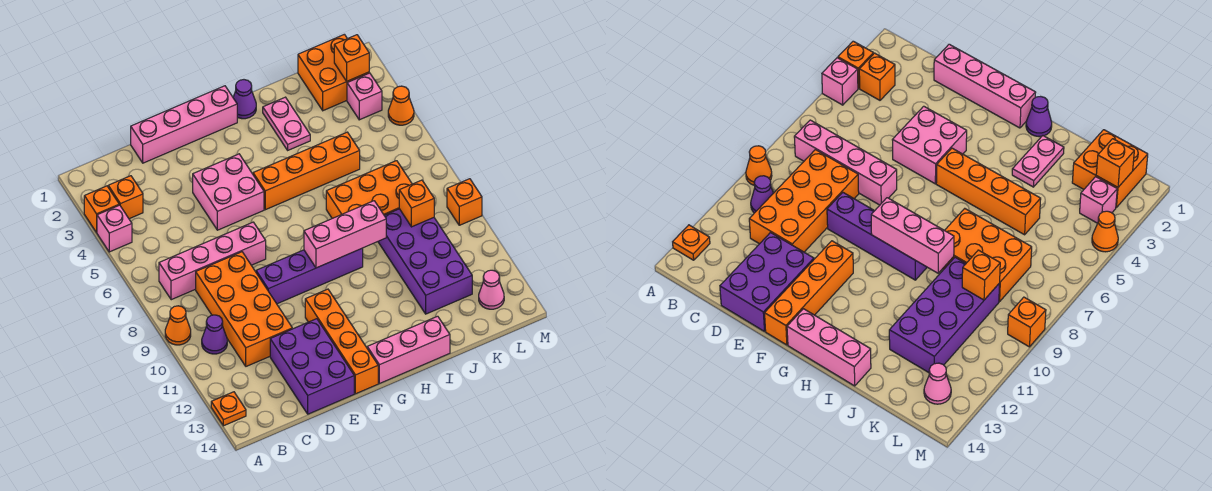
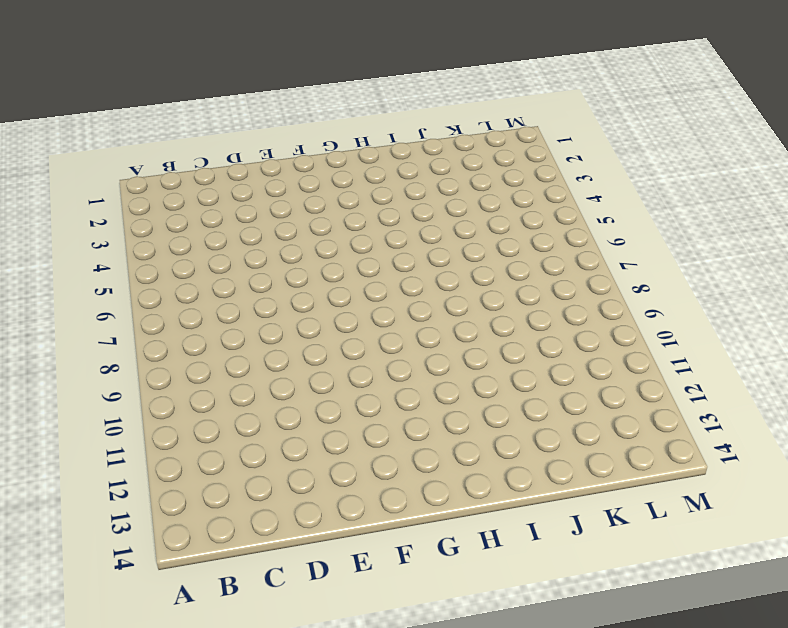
none -> orange 1x1 brick [84,186,119,232]
none -> pink 1x1 brick [97,205,132,252]
none -> orange 1x1 cone [165,306,191,345]

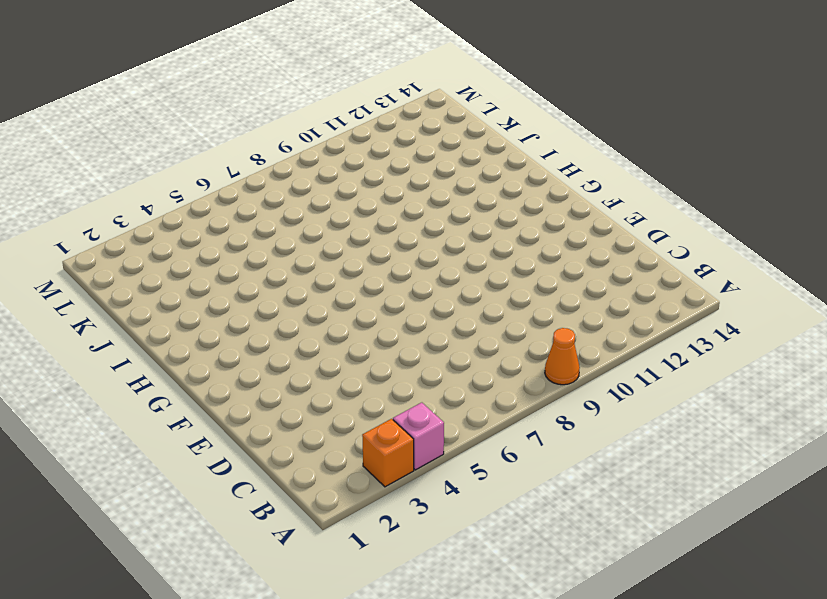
none -> orange 1x1 plate [211,392,246,426]
none -> orange 1x1 brick [108,176,143,219]
none -> pink 1x4 brick [159,222,266,300]

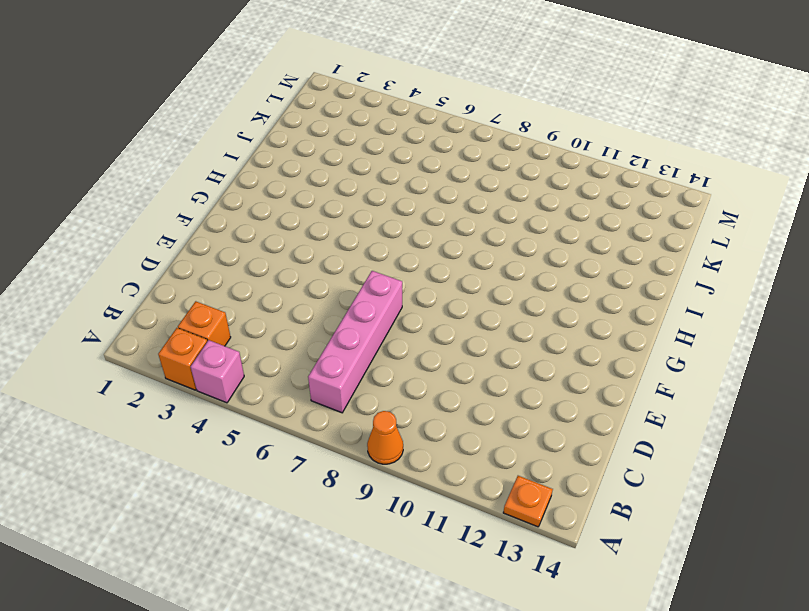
none -> purple 1x1 cone [202,315,227,354]
none -> orange 2x4 brick [196,252,292,366]
none -> pink 1x4 brick [131,86,237,163]

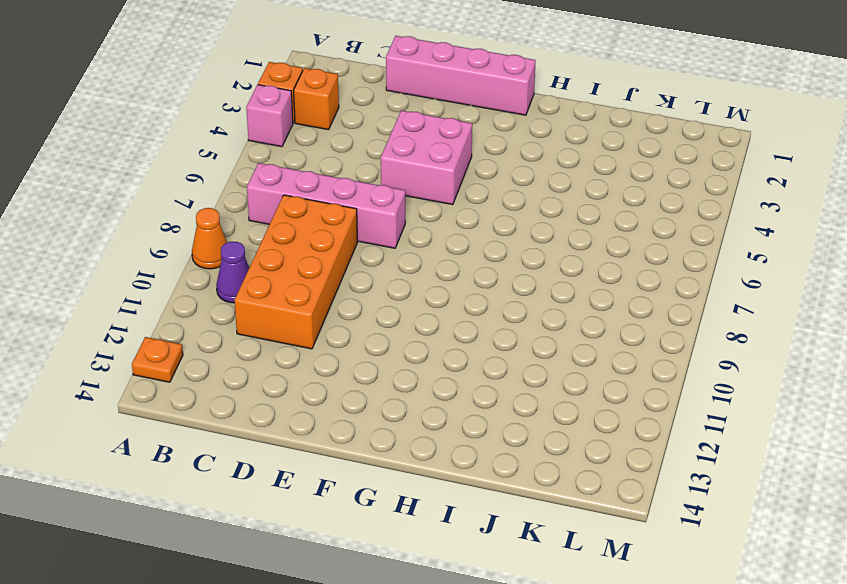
none -> purple 2x3 brick [270,319,354,414]
none -> purple 1x4 brick [256,248,363,304]
none -> orange 1x4 brick [305,289,378,394]

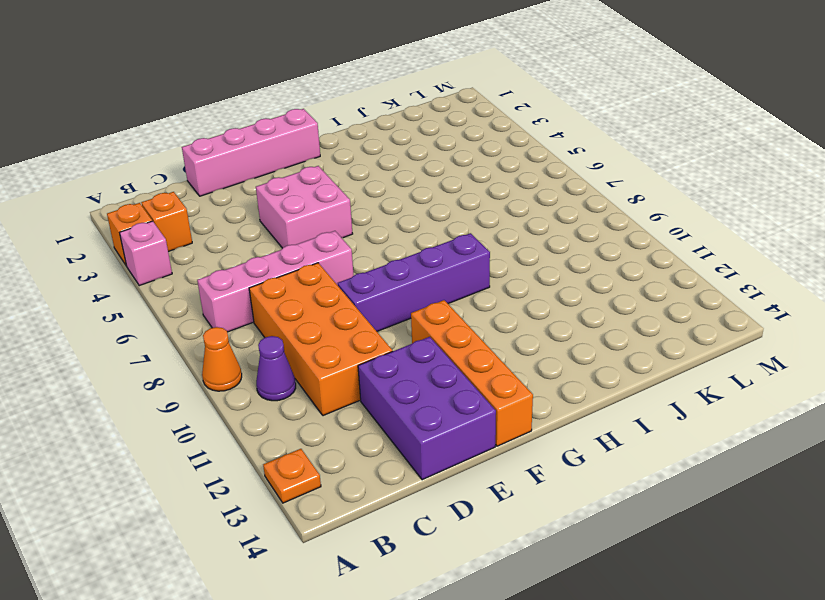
none -> orange 1x4 brick [253,132,360,210]
none -> pink 1x3 brick [367,316,450,384]
none -> purple 1x1 cone [233,80,256,119]

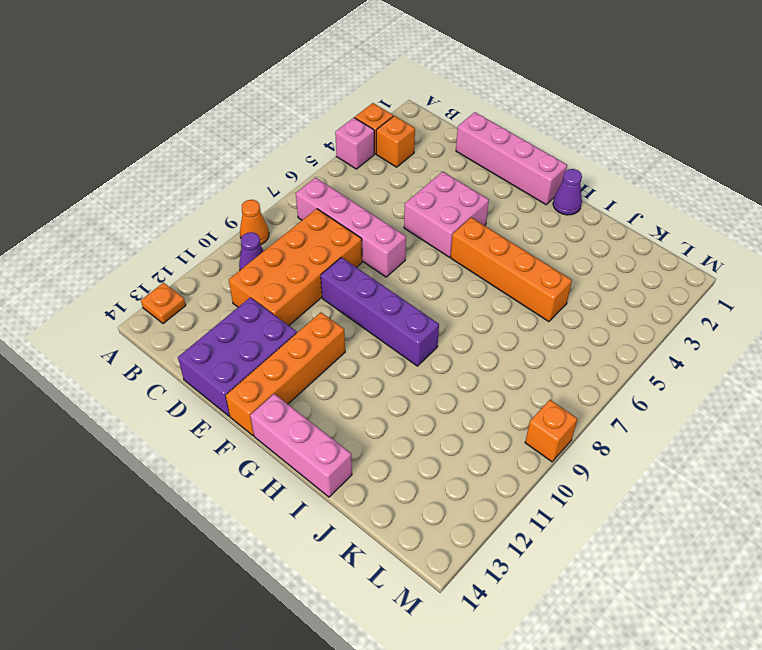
none -> pink 1x2 plate [263,97,310,150]
none -> orange 2x3 brick [326,161,412,218]
none -> purple 2x4 brick [378,209,472,314]

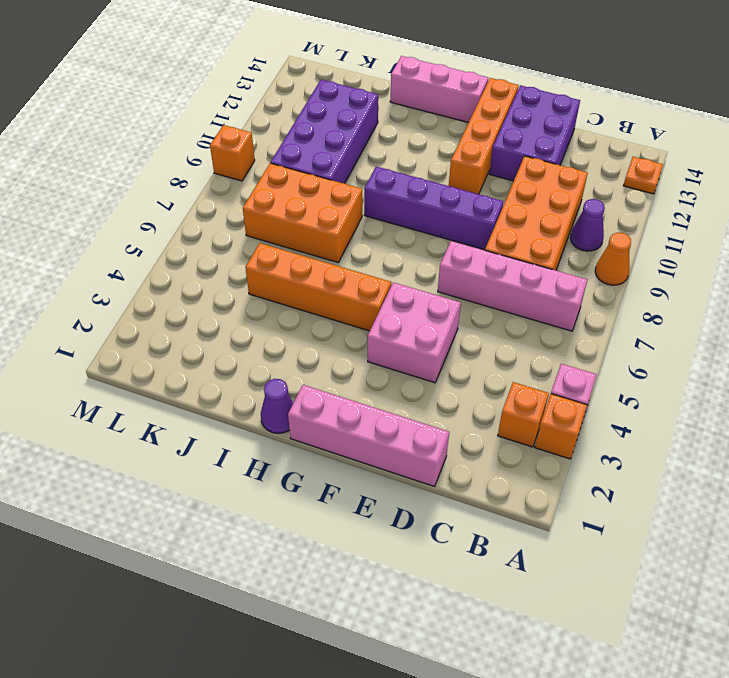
none -> pink 1x2 plate [263,97,310,150]
none -> orange 2x2 brick [298,34,369,111]
none -> pink 1x1 brick [347,73,382,120]

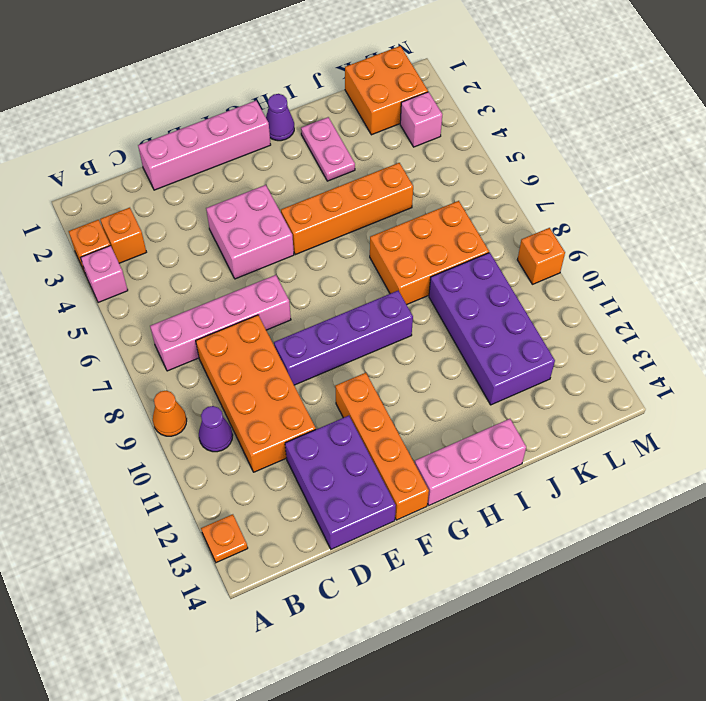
none -> pink 1x1 cone [479,270,504,309]
none -> orange 1x1 cone [388,86,414,125]
none -> pink 1x3 brick [304,201,386,268]

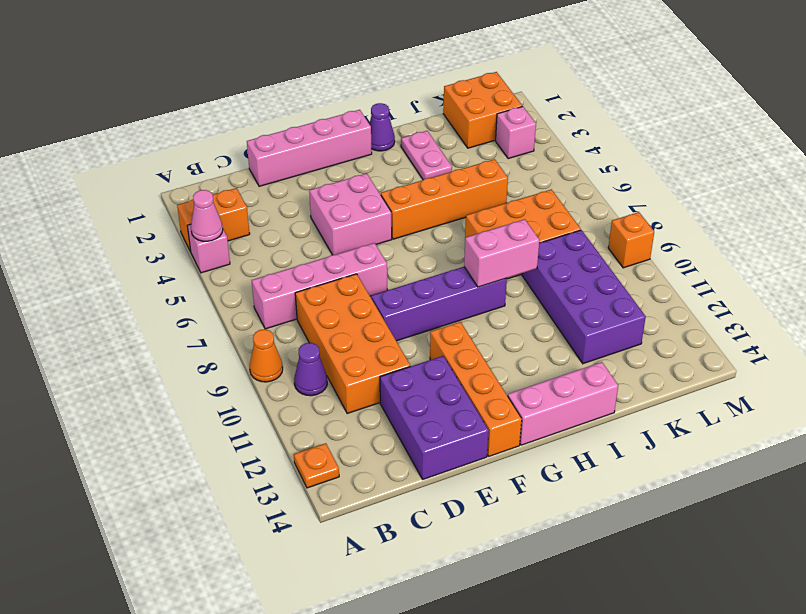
pink 1x1 cone [191,190,223,241] -> pink 1x1 cone moved to [479,270,504,309]
pink 1x2 brick [464,219,539,287] -> pink 1x3 brick [304,201,386,268]
none -> orange 1x1 cone [388,86,414,125]
none -> orange 1x1 brick [399,180,434,227]
none -> orange 1x1 brick [334,35,369,81]

